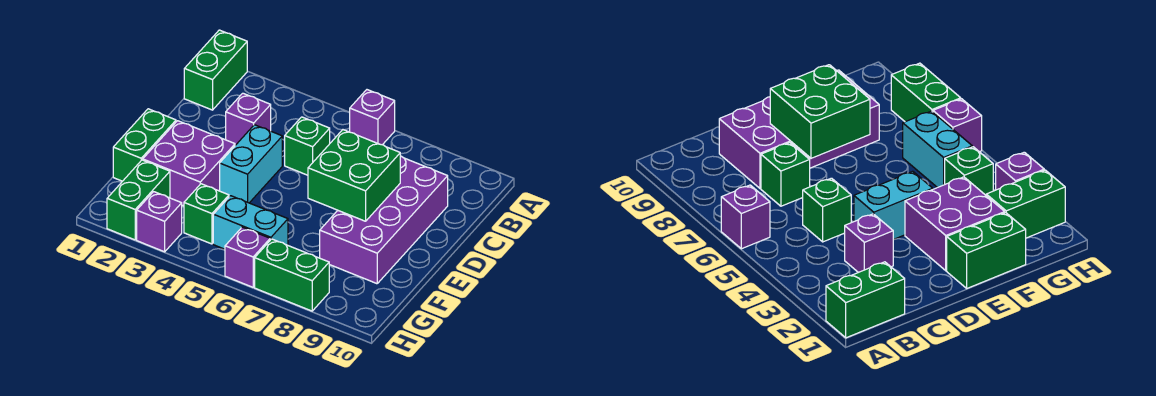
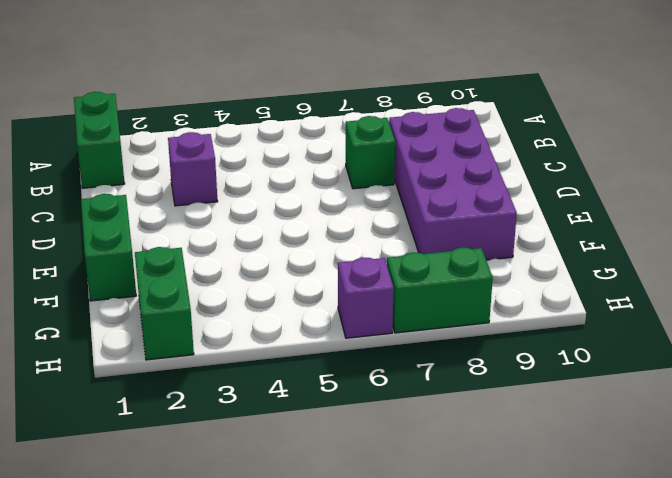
none -> purple 1x1 brick [350,90,395,145]
none -> green 1x1 brick [285,117,330,175]
none -> cyan 1x2 brick [220,125,282,203]

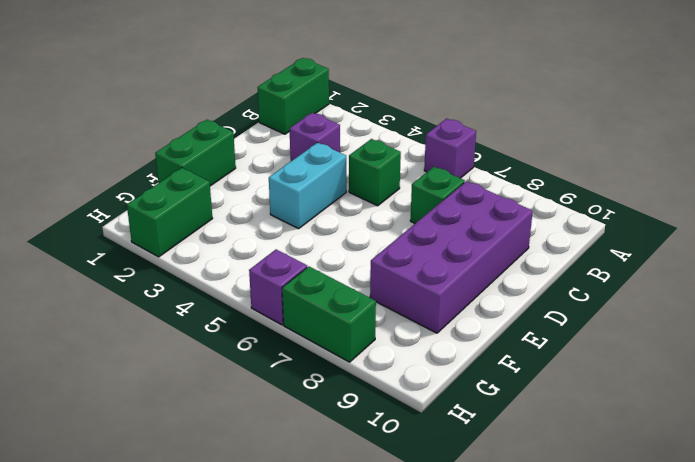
none -> purple 2x2 brick [143,121,235,206]
none -> green 1x1 brick [184,184,229,244]
none -> cyan 1x2 brick [213,196,288,249]

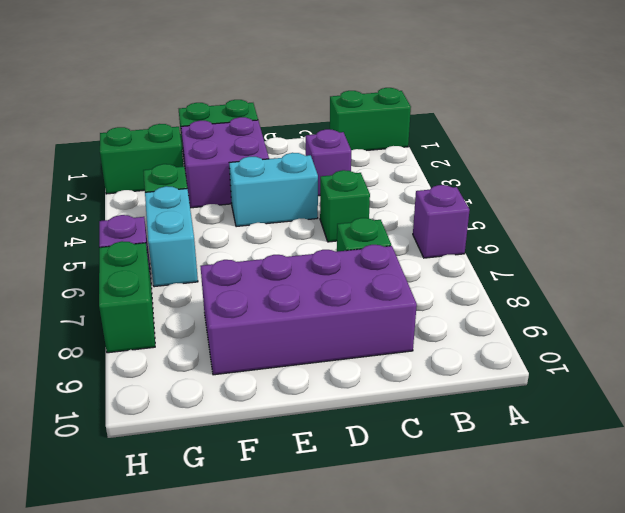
none -> purple 1x1 brick [137,192,182,252]
none -> green 2x2 brick [308,130,400,221]

